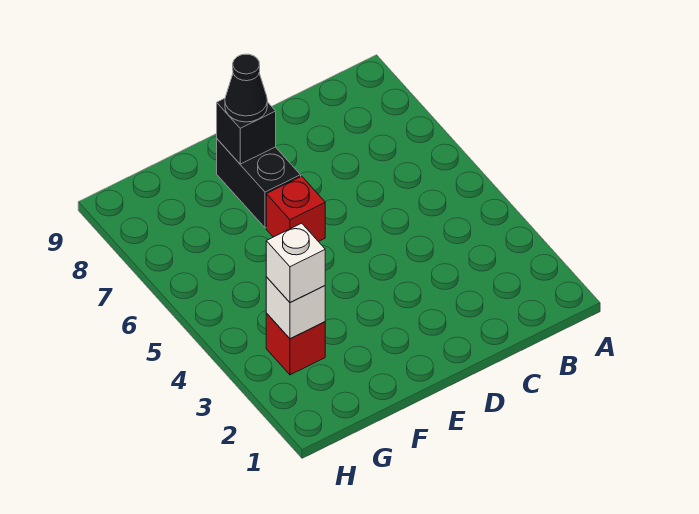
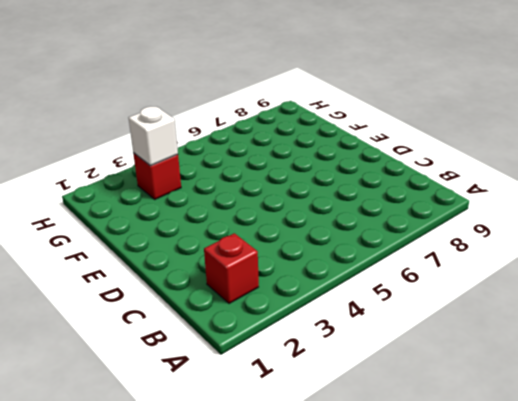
red 1x1 brick [204,233,259,304] -> red 1x1 brick moved to [266,176,325,242]
none -> black 1x2 brick [217,139,301,228]
none -> black 1x1 brick [217,98,276,164]

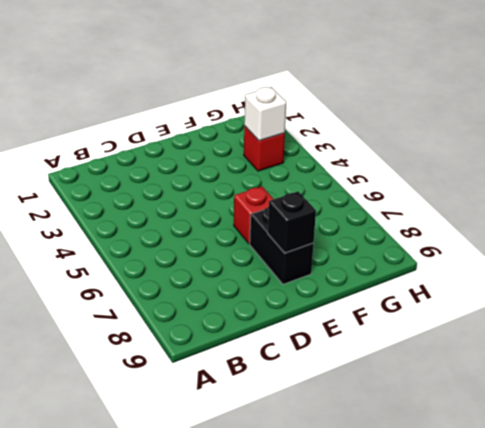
none -> black 1x1 cone [225,54,267,122]
none -> white 1x1 brick [266,223,325,303]

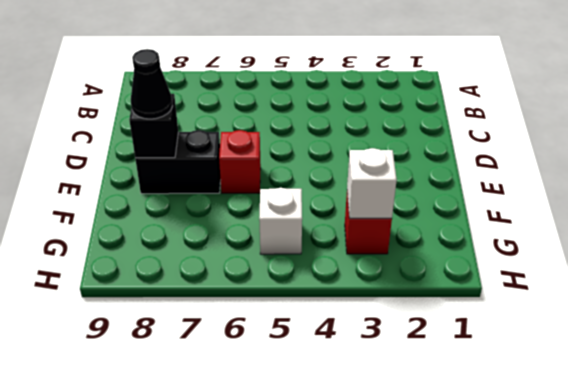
white 1x1 brick [259,188,302,254] -> white 1x1 brick moved to [266,223,325,303]

